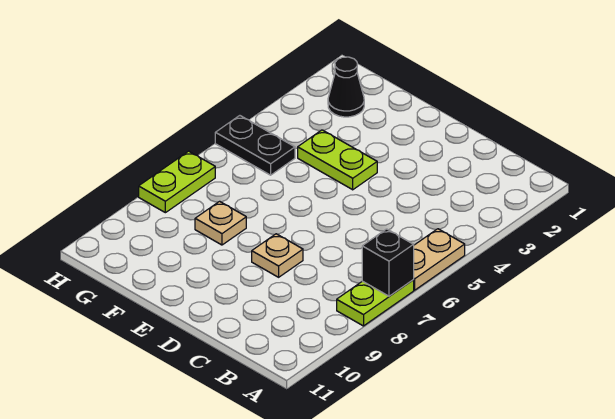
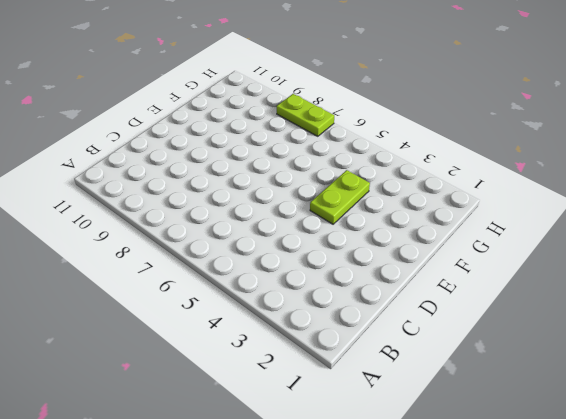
none -> tan 1x2 plate [413,229,465,290]
none -> lime 1x2 plate [337,280,414,326]

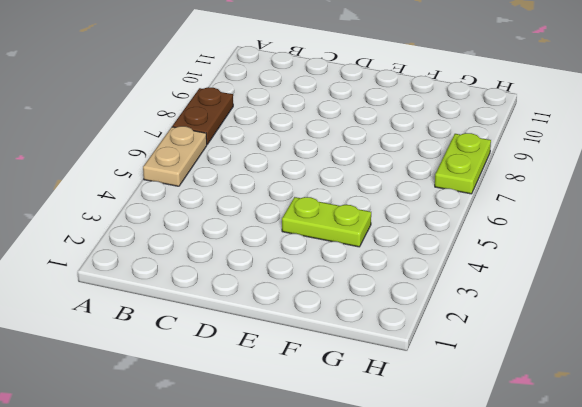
brown 1x2 plate [172,87,233,144] -> lime 1x2 plate [337,280,414,326]
none -> tan 1x1 plate [252,234,303,277]
none -> tan 1x1 plate [195,201,246,245]

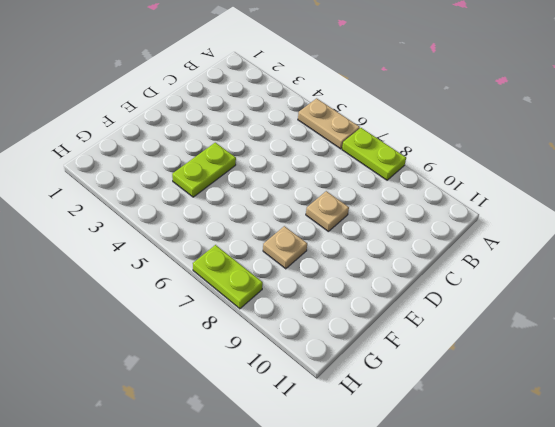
none -> black 1x1 cone [328,57,364,117]
none -> black 1x2 plate [215,116,295,175]

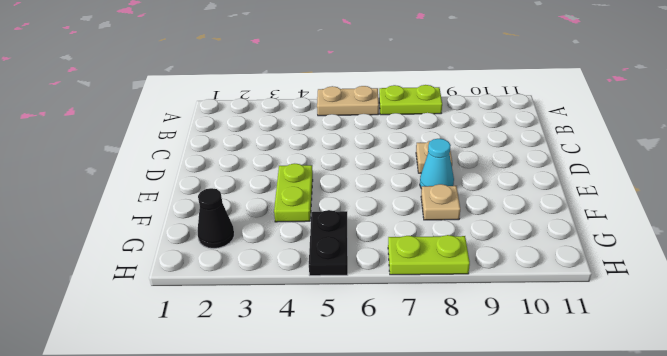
cyan 1x1 cone [420,139,454,189] -> none
none -> black 1x1 brick [362,229,414,296]

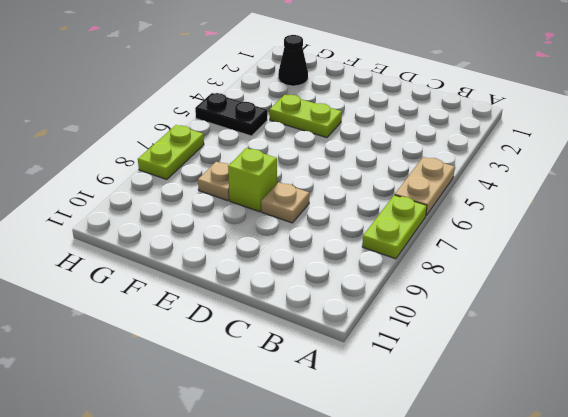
lime 1x1 brick [228,148,277,212] -> none
none -> black 1x1 brick [362,229,414,296]

